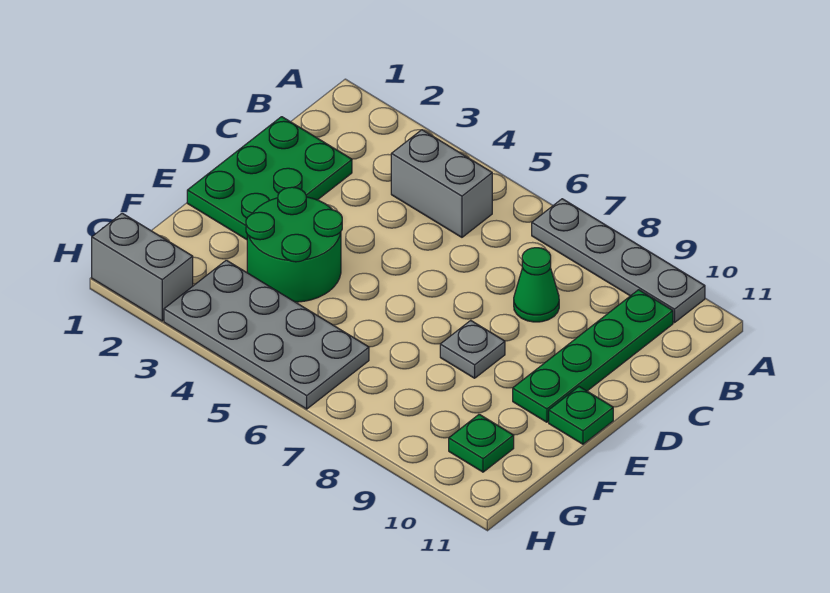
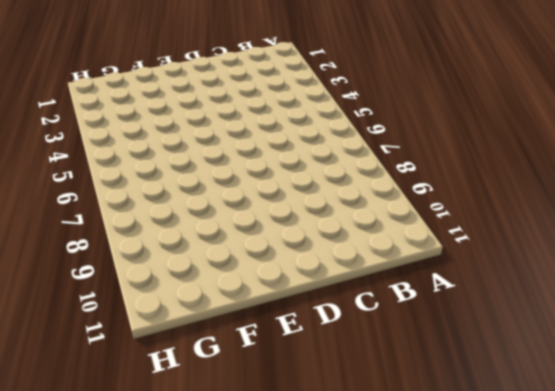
none -> grey 1x4 plate [532,199,705,323]
none -> grey 1x2 brick [391,130,492,237]

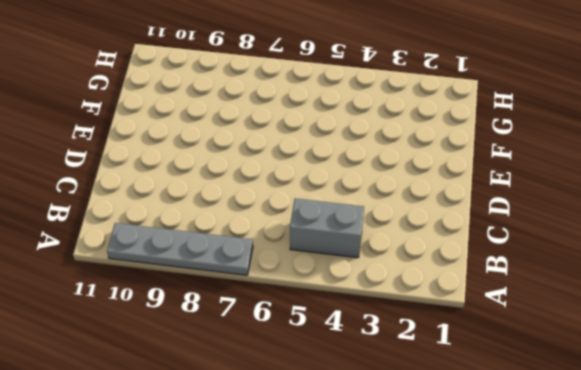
none -> green 1x4 plate [513,290,673,422]
none -> green 2x3 plate [187,117,352,240]

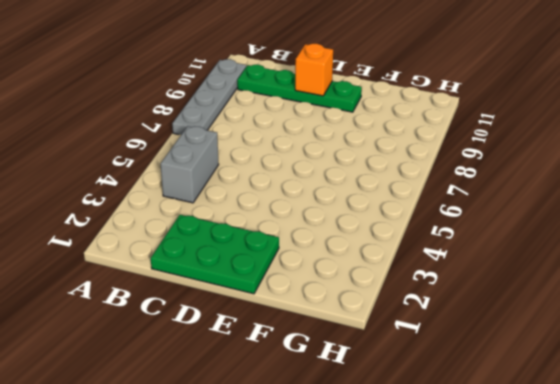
orange 1x1 brick [295,44,333,96] -> none
none -> green 1x1 cone [514,248,559,322]
none -> green 2x2 round brick [246,187,342,302]

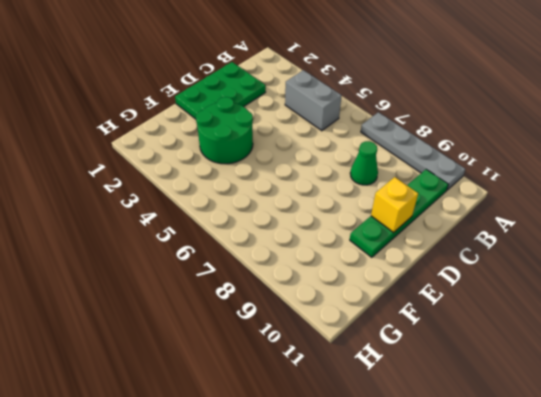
yellow 1x1 brick [371,177,418,232] -> none
none -> grey 1x1 plate [440,320,505,378]
none -> green 1x1 plate [549,387,613,444]

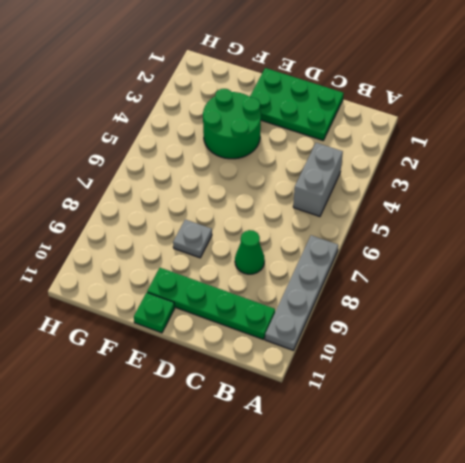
none -> grey 2x4 plate [164,260,369,409]
none -> green 1x1 plate [449,414,514,472]

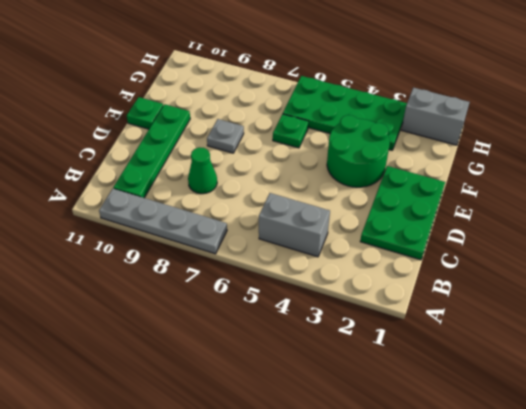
green 1x1 plate [273,114,308,148] -> green 1x1 plate moved to [449,414,514,472]
green 2x4 plate [283,76,407,150] -> grey 2x4 plate [164,260,369,409]

